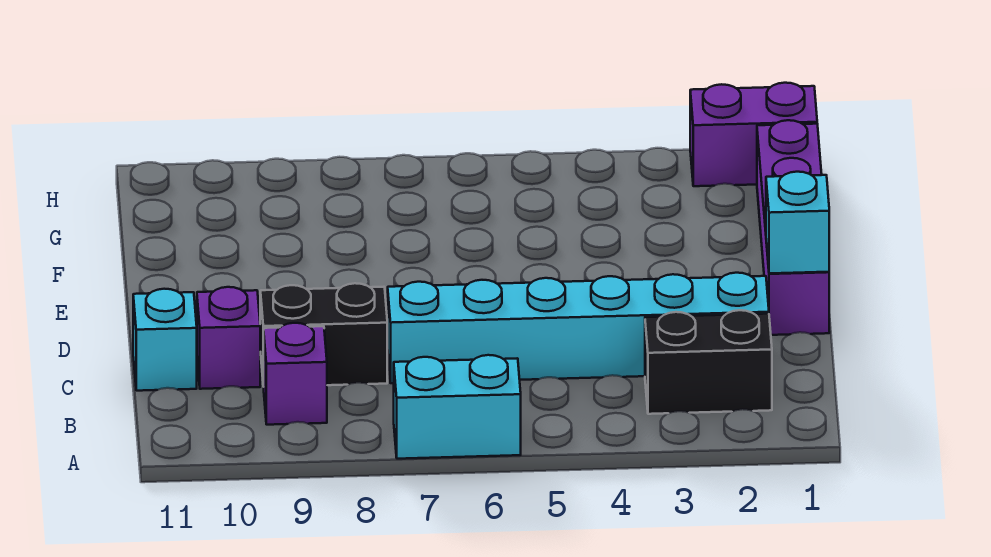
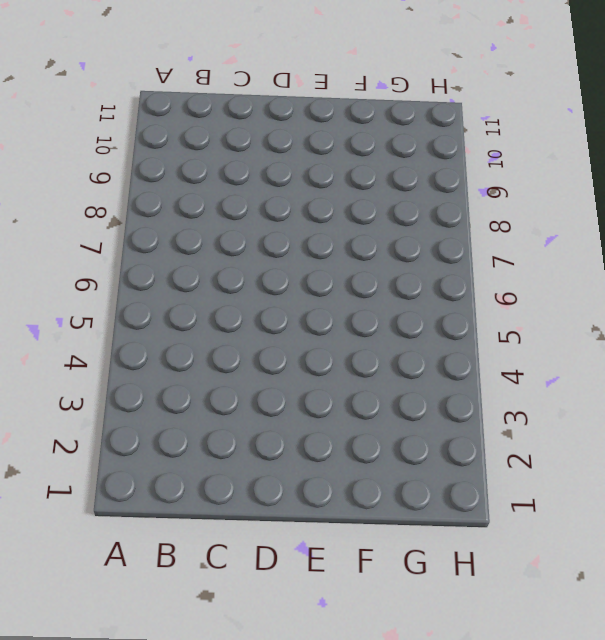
none -> cyan 1x2 brick [394,355,521,459]
none -> black 1x2 brick [645,310,772,414]

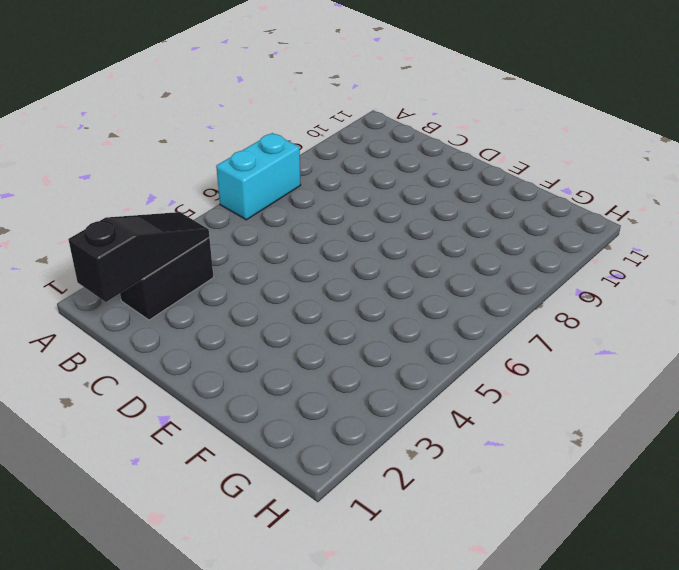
black 1x3 slope [68,212,209,302] -> none
none -> purple 1x1 brick [264,323,327,425]
none -> cyan 1x6 brick [388,273,769,383]

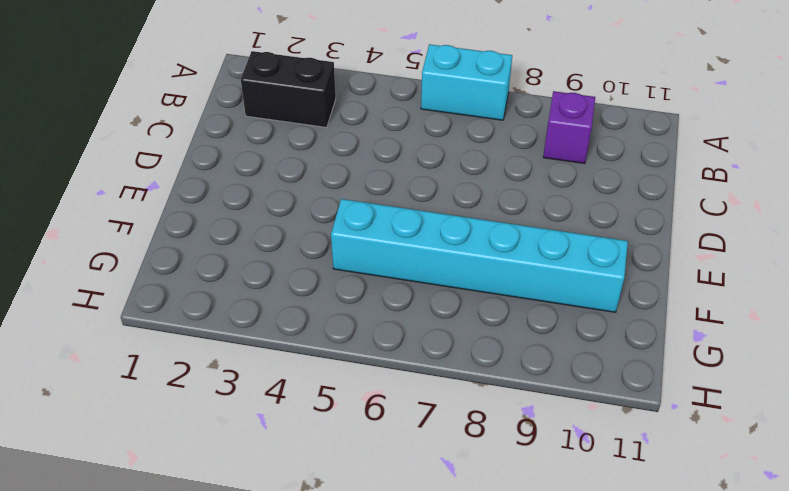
cyan 1x6 brick [331,199,628,312] -> cyan 1x6 brick moved to [388,273,769,383]
none -> black 1x2 brick [260,283,387,387]
none -> purple 1x1 brick [197,287,260,389]

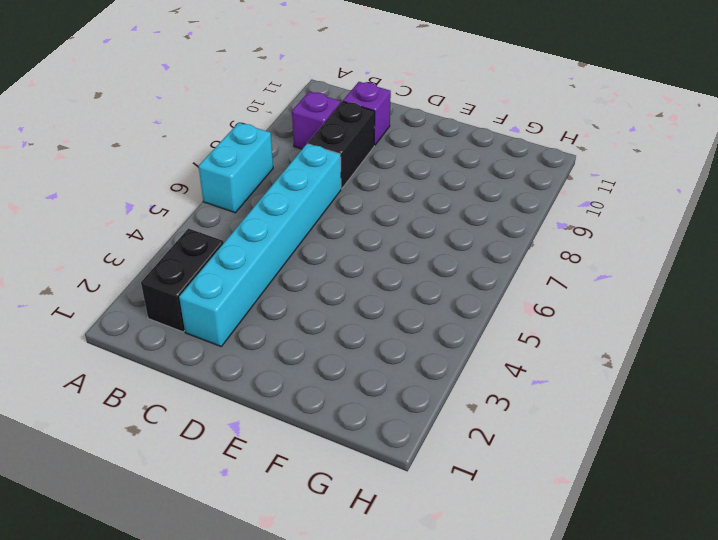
none -> cyan 1x1 brick [133,289,197,391]
none -> purple 1x4 brick [757,120,829,335]

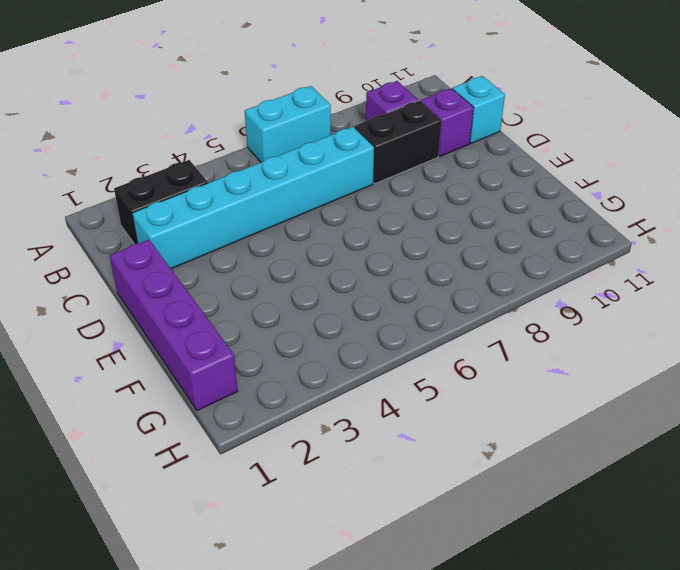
none -> purple 1x2 brick [690,83,817,186]
none -> cyan 1x1 brick [766,172,829,273]

